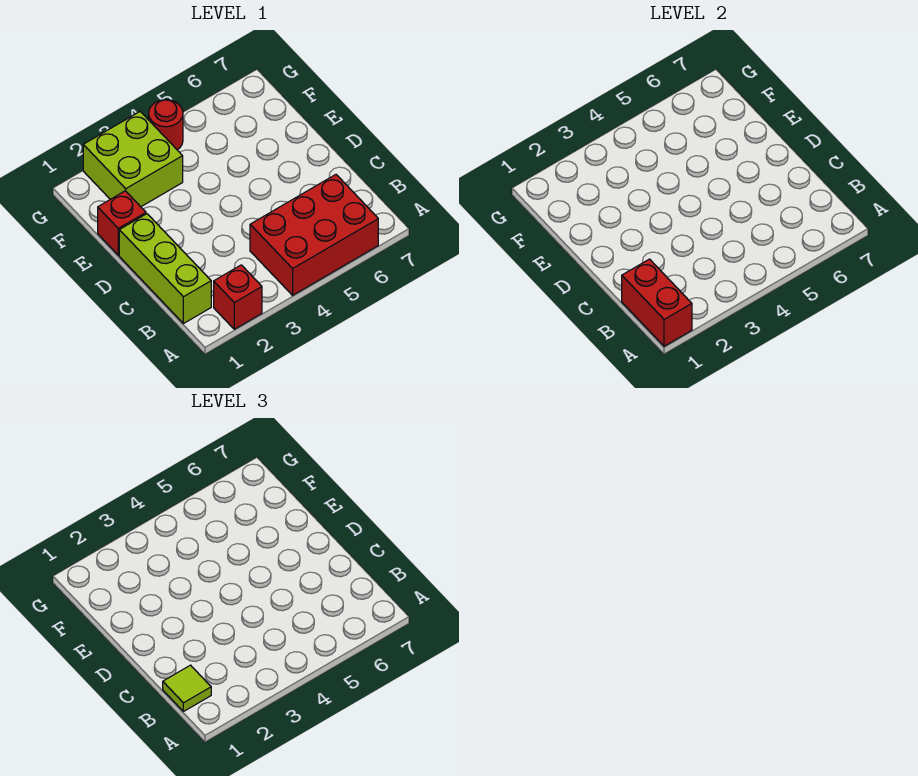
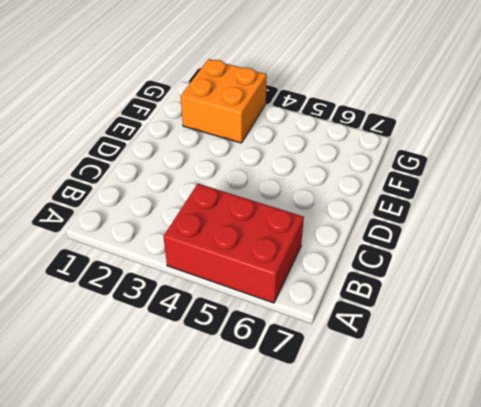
orange 2x2 brick [181,59,267,143] -> lime 2x2 brick [83,112,183,207]
none -> red 1x1 brick [214,265,262,329]
none -> lime 1x3 brick [119,214,211,324]

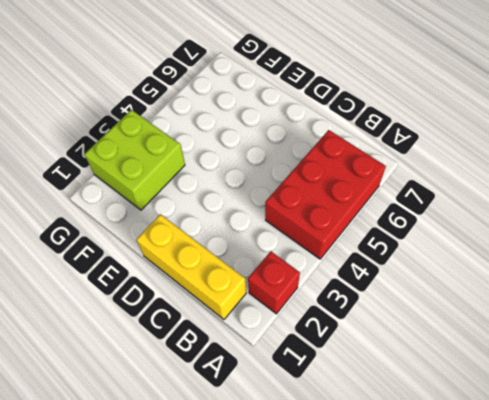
yellow 1x3 brick [136,214,246,319] -> lime 1x3 brick [119,214,211,324]
none -> red 1x1 brick [98,191,146,255]
none -> red 1x1 round brick [149,100,183,150]

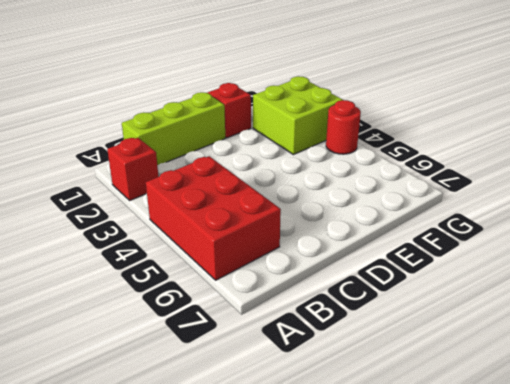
none -> red 1x2 brick [622,259,692,346]
none -> lime 1x1 tile [163,665,211,712]

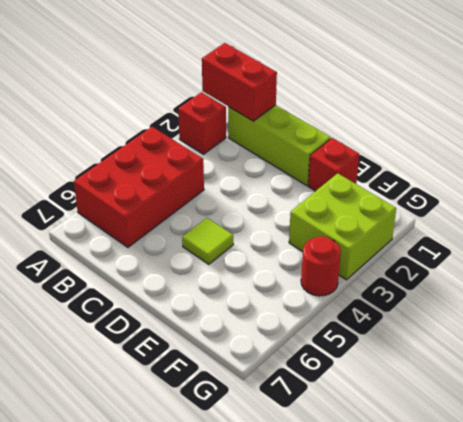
lime 1x1 tile [182,218,233,264] -> lime 1x1 tile moved to [163,665,211,712]

